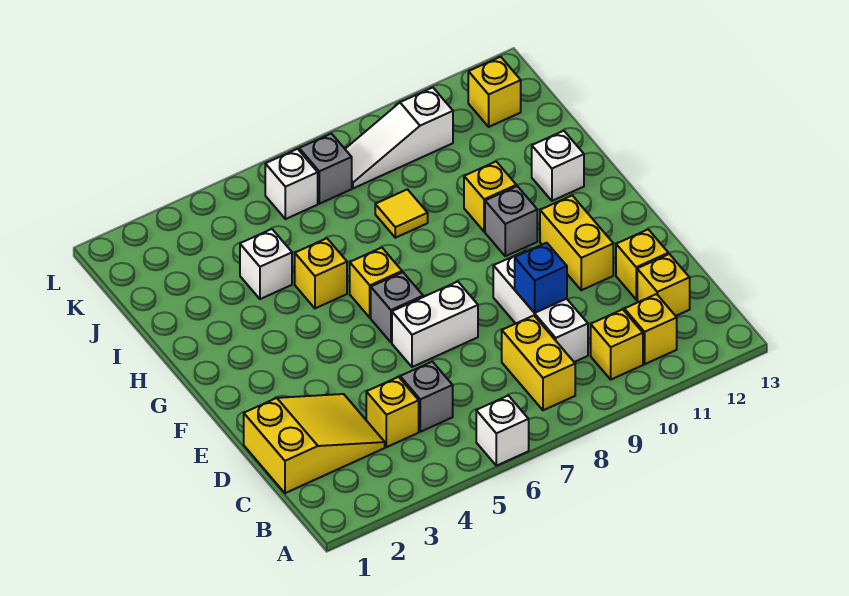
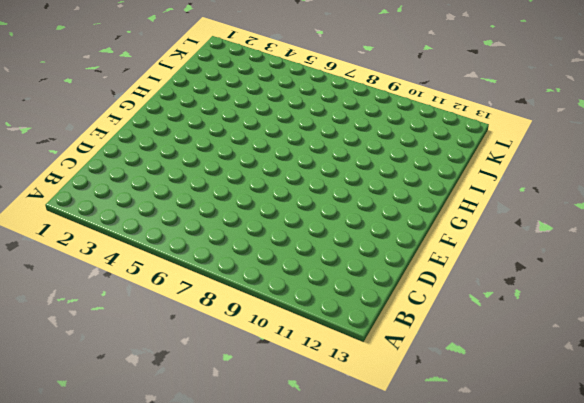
none -> white 1x1 brick [476,396,529,466]
none -> yellow 1x2 brick [502,316,575,410]
none -> yellow 1x1 brick [591,309,643,379]

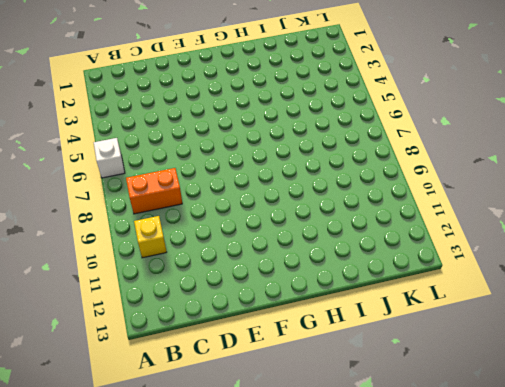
orange 1x2 brick [126,168,182,214] -> yellow 1x2 brick [502,316,575,410]
none -> yellow 1x1 brick [624,294,677,364]
none -> yellow 2x3 slope [244,394,385,493]
none -> yellow 1x1 brick [366,377,419,447]

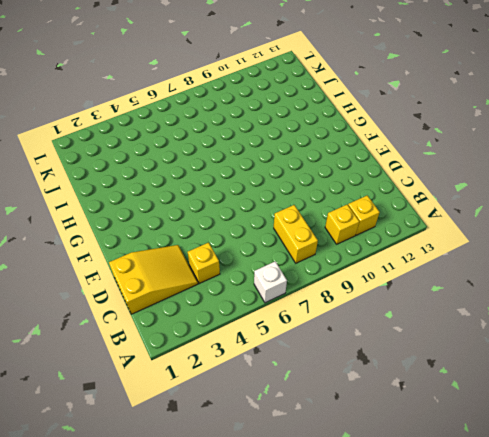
none -> grey 1x1 brick [400,362,453,432]
none -> white 1x3 brick [493,251,588,362]
none -> yellow 1x1 brick [637,254,690,316]

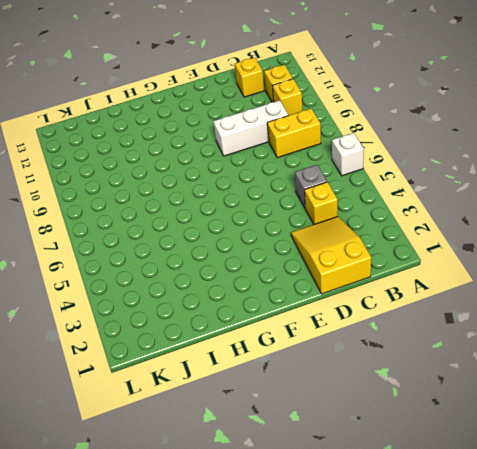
none -> yellow 1x1 brick [616,229,668,299]
none -> white 1x2 brick [392,282,478,367]
none -> yellow 1x2 brick [540,196,613,290]

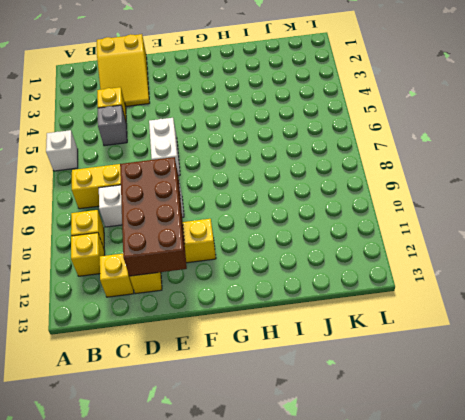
brown 2x4 brick [120,157,187,276] -> blue 1x1 brick [515,243,567,313]
none -> grey 1x1 brick [371,272,423,342]
none -> yellow 1x1 brick [350,248,402,318]
none -> grey 1x1 brick [485,186,537,256]

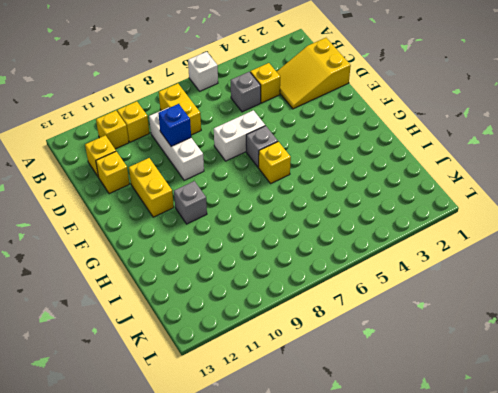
none -> yellow 1x1 brick [295,238,347,308]
none -> yellow 1x1 brick [464,162,516,232]
none -> white 1x1 brick [532,131,584,201]

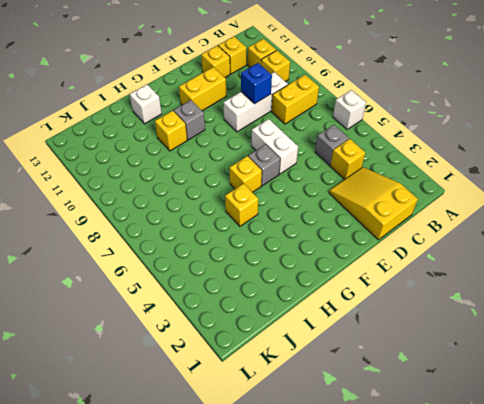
none -> white 1x1 brick [240,229,292,299]
none -> yellow 1x1 tile [375,189,428,238]
none -> white 1x1 brick [265,149,318,219]

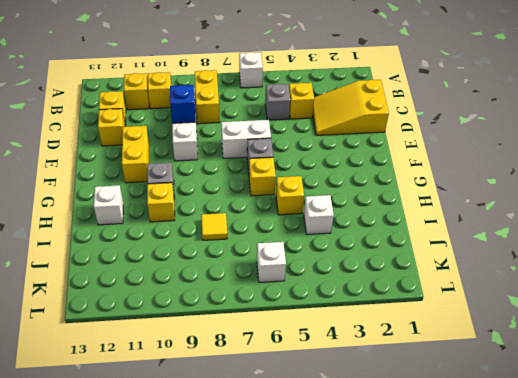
none -> grey 1x1 brick [299,134,352,204]
none -> white 1x3 slope [345,88,453,188]
none -> yellow 1x1 brick [468,57,521,127]

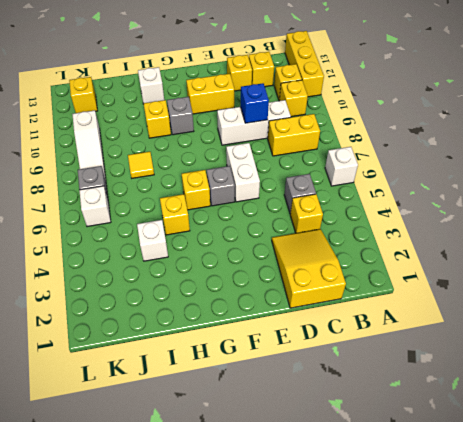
yellow 1x3 brick [285,31,324,97] -> none

